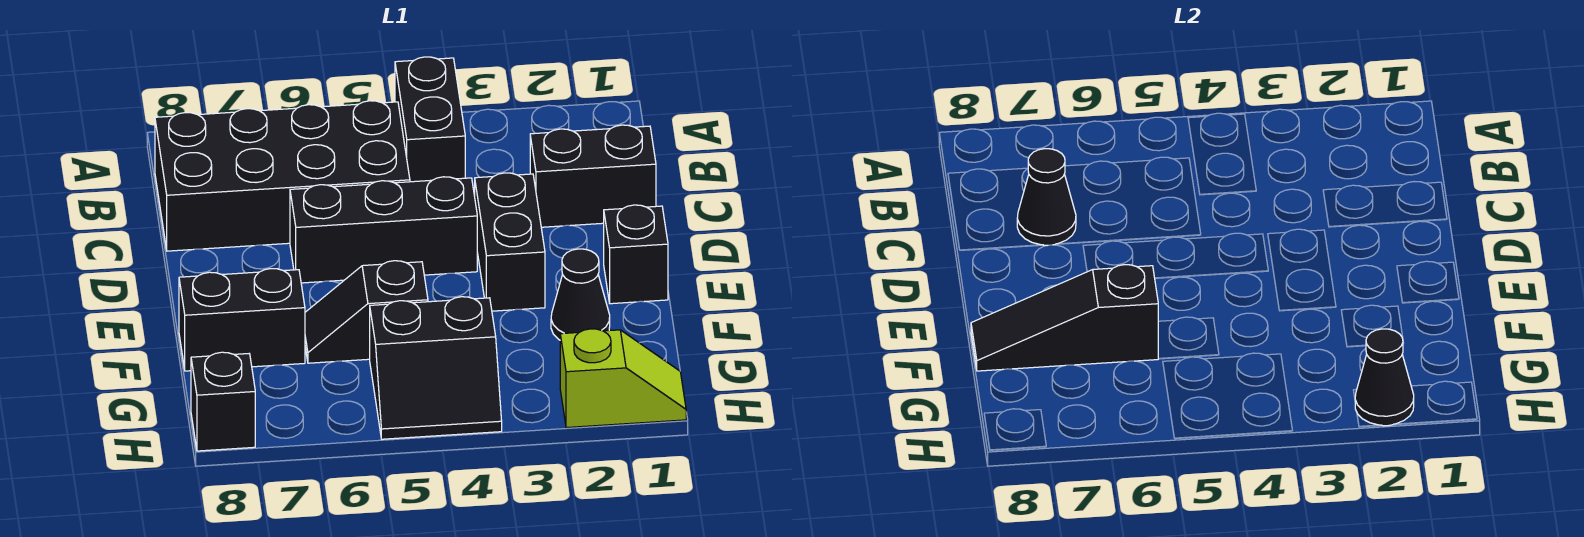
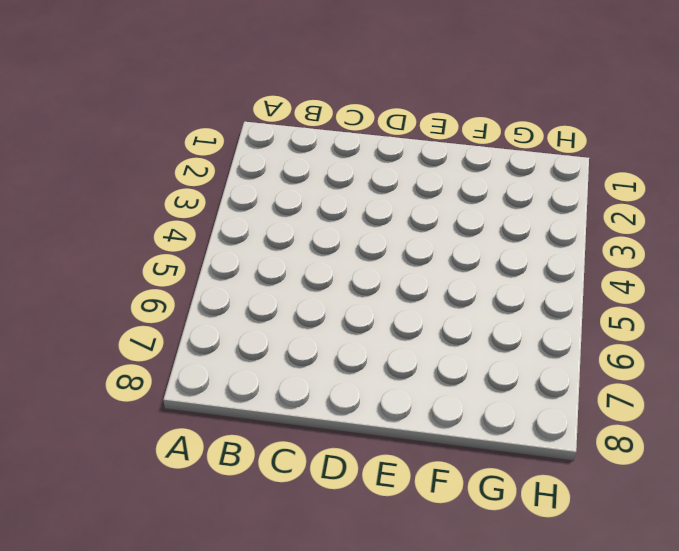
none -> black 1x2 brick [395,57,465,182]
none -> black 2x4 brick [155,101,410,251]
none -> black 1x2 brick [530,125,656,227]

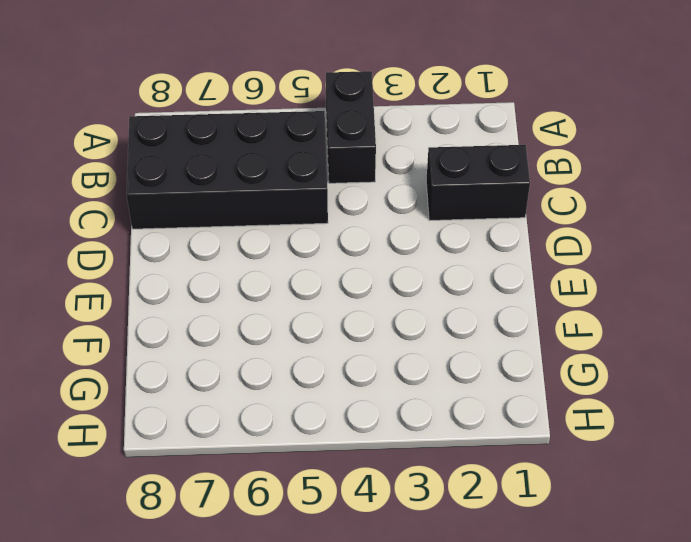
none -> black 1x2 brick [475,173,545,311]
none -> black 1x3 brick [290,177,477,283]
none -> black 1x1 brick [604,205,668,304]

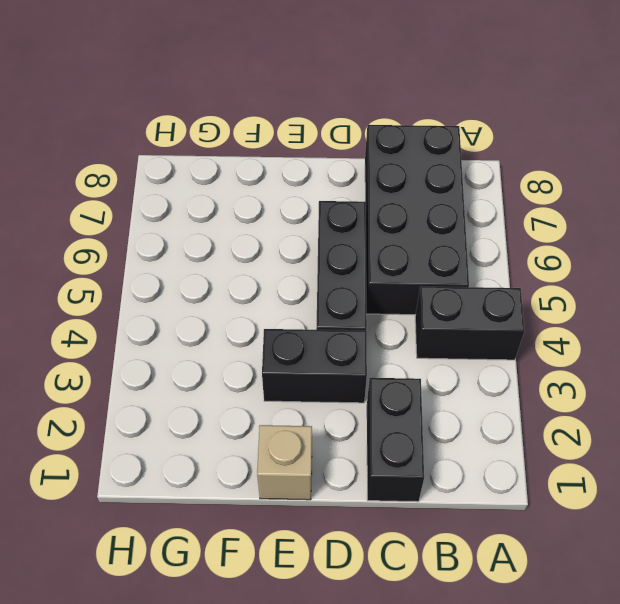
tan 1x1 brick [257,425,312,500] -> black 1x1 brick [604,205,668,304]
none -> black 1x1 cone [551,249,610,340]
none -> black 1x2 slope [305,261,428,363]
none -> black 1x2 brick [179,269,305,371]

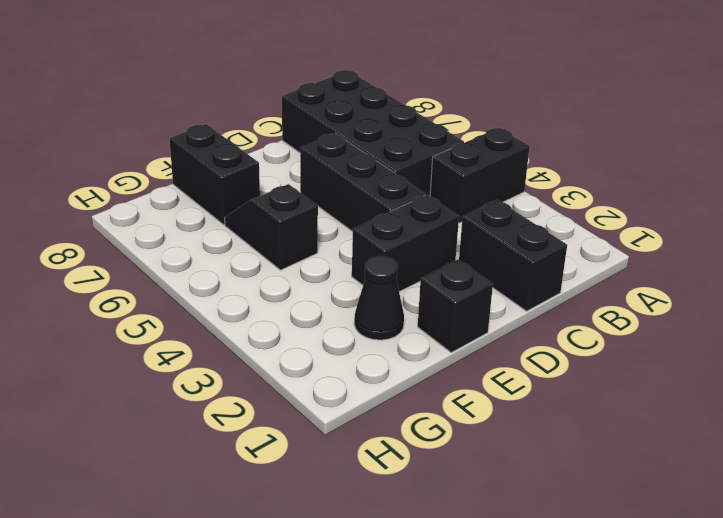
none -> black 2x2 slope [370,297,502,439]
none -> lime 1x2 slope [560,329,686,428]
none -> black 1x1 brick [191,352,255,451]

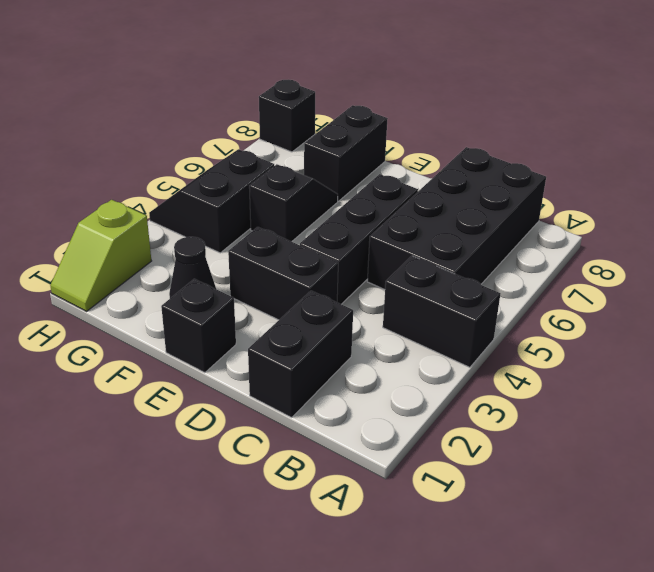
none -> black 1x1 cone [1017,149,1076,245]
none -> black 1x3 slope [971,265,1158,371]
none -> black 1x1 cone [1355,329,1414,426]

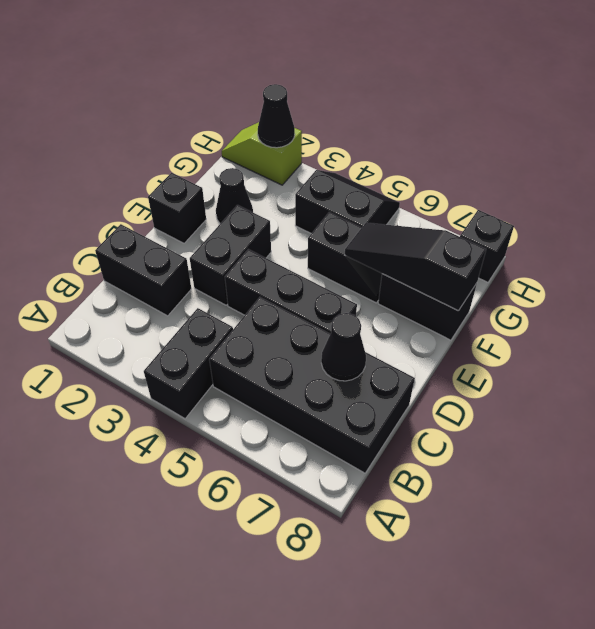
black 1x3 slope [345,223,486,311] -> black 1x3 slope turned to [971,265,1158,371]

